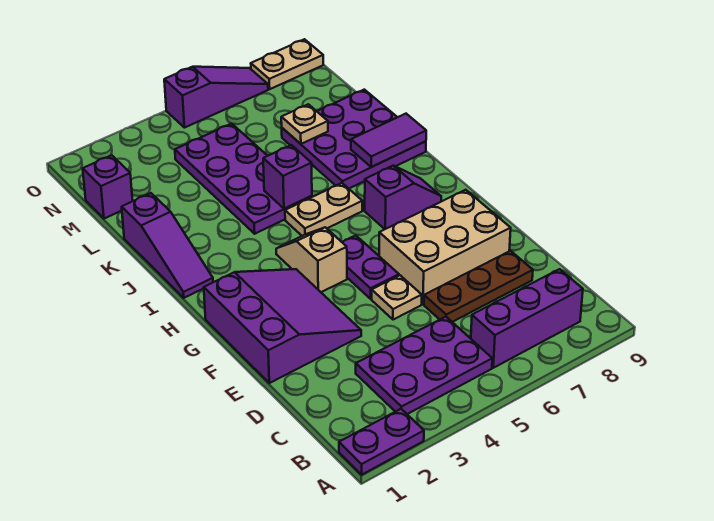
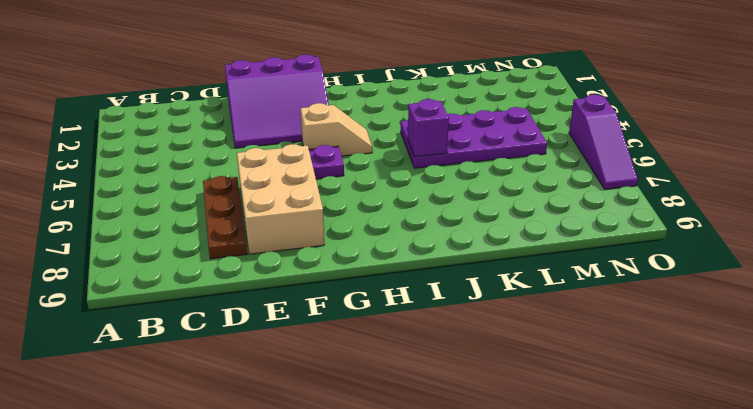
none -> purple 1x2 plate [339,409,424,475]
none -> purple 2x3 plate [356,317,492,414]
none -> purple 1x3 brick [471,269,583,368]

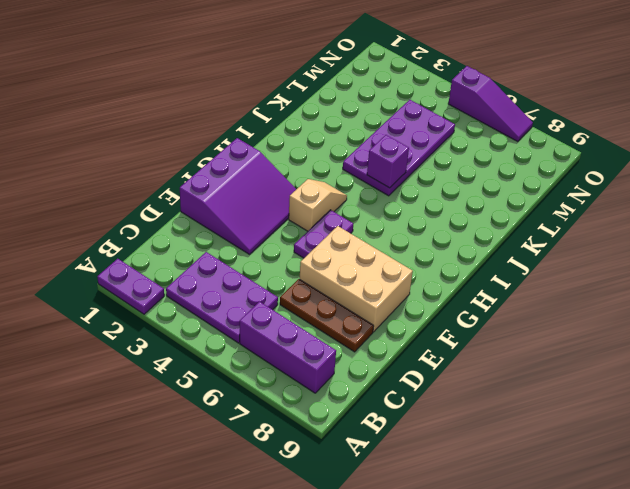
none -> tan 1x1 plate [372,275,422,320]
none -> purple 1x2 slope [365,166,441,229]
none -> purple 1x3 slope [122,193,213,298]

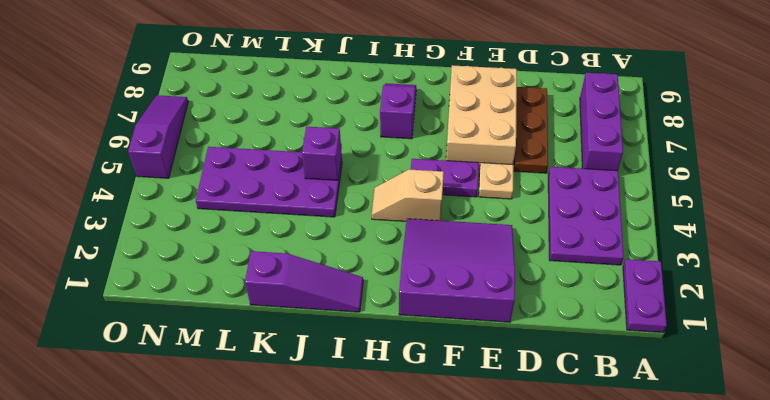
none -> tan 1x2 plate [285,183,362,236]
none -> purple 3x3 plate [282,90,426,188]
none -> purple 1x1 brick [83,155,133,219]

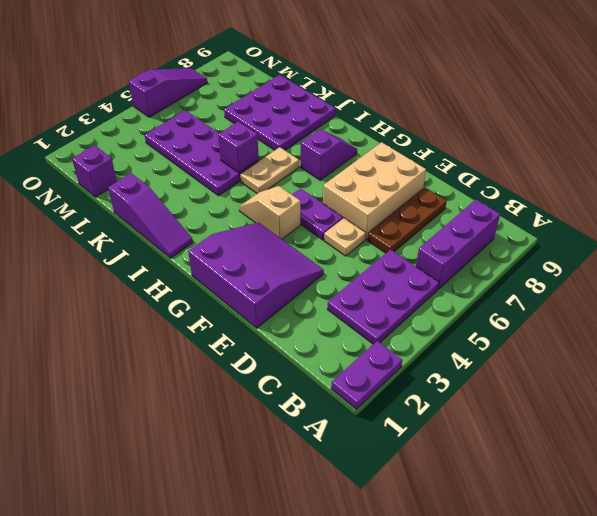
none -> tan 1x2 plate [251,39,323,89]
none -> purple 1x2 tile [351,114,426,167]
none -> tan 1x1 plate [281,104,328,144]

